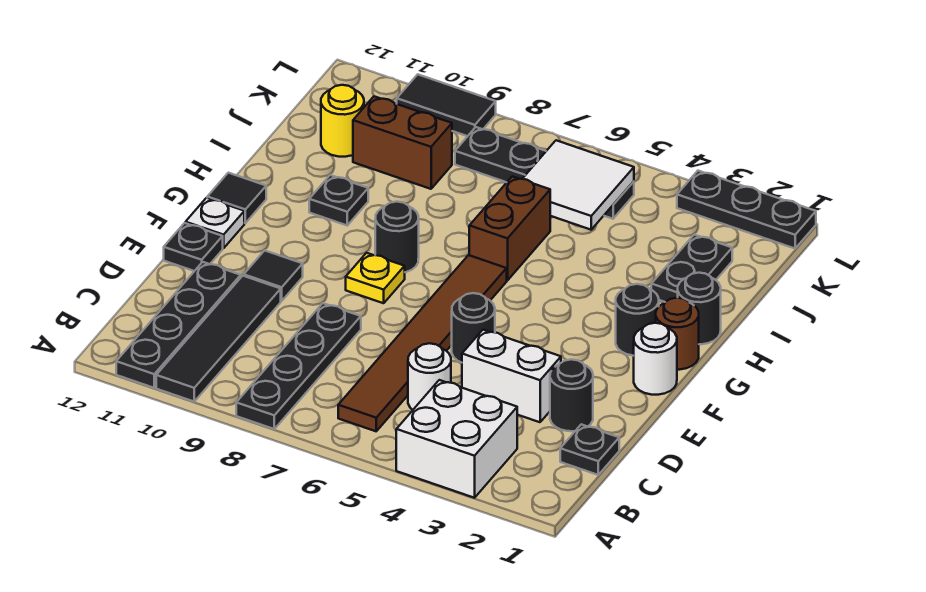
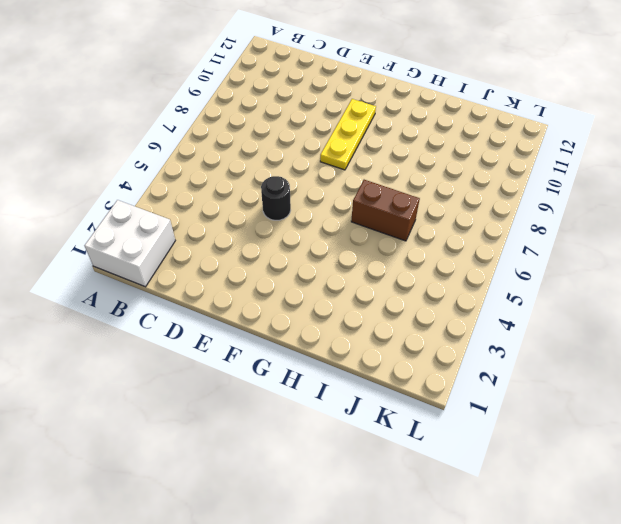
white 2x2 brick [85,200,175,287] -> white 2x2 brick moved to [396,380,517,498]
yellow 1x3 plate [320,99,376,170] -> yellow 1x1 plate [346,253,405,303]
none -> black 1x4 plate [236,303,361,429]
none -> black 1x4 tile [156,276,281,401]
none -> black 1x4 plate [116,262,241,388]

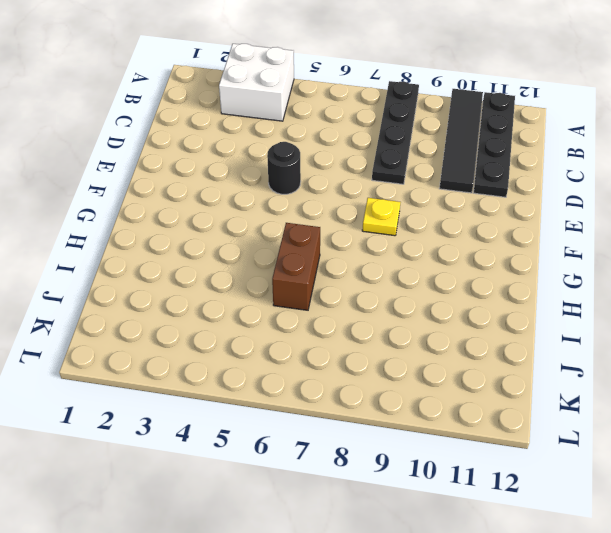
none -> brown 1x6 tile [338,255,507,431]
none -> black 1x1 plate [560,424,619,475]
none -> white 1x1 round brick [408,343,451,410]

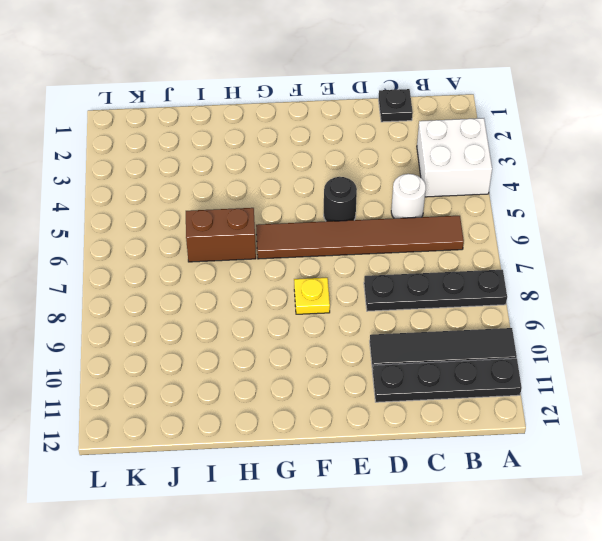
none -> black 1x1 round brick [550,359,593,431]
none -> white 1x2 brick [462,330,561,422]
none -> black 1x1 tile [244,250,303,301]

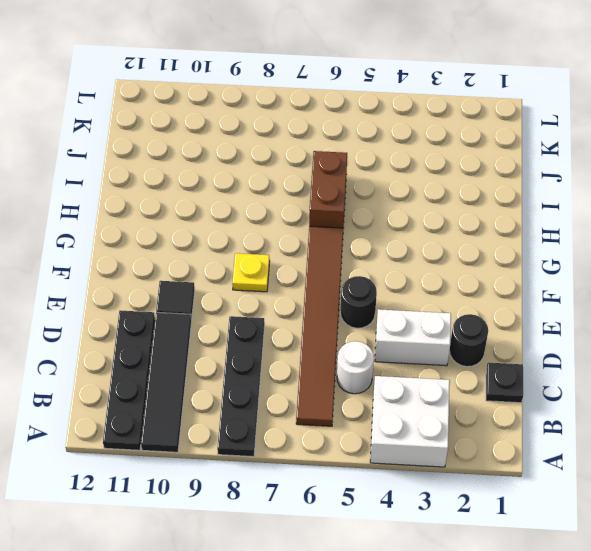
none -> black 1x1 plate [164,223,223,271]
none -> white 1x1 round brick [634,323,677,395]
none -> white 1x1 plate [186,198,244,248]

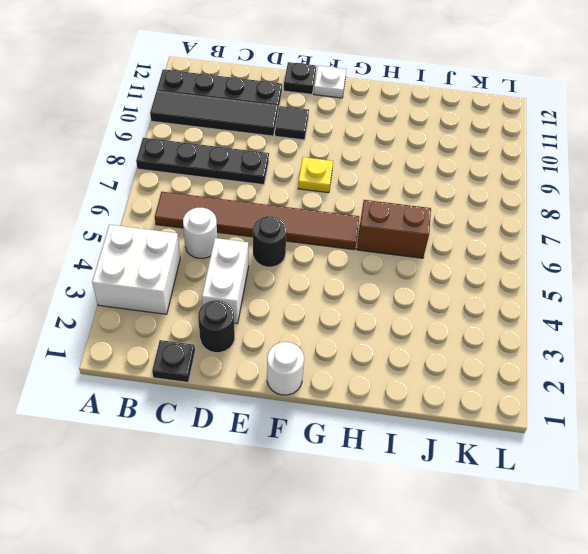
none -> brown 1x1 round brick [656,298,699,370]
none -> black 1x1 round brick [616,284,659,356]
none -> black 1x1 round brick [375,202,419,272]

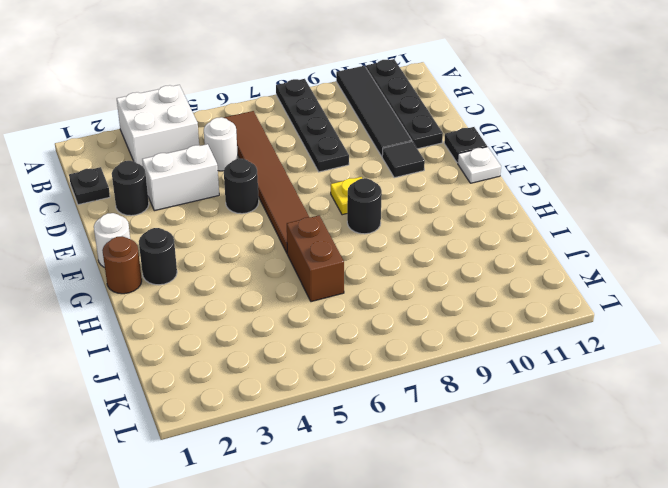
none -> black 1x1 tile [207,173,266,223]
none -> black 1x1 round brick [678,273,721,344]
none -> black 1x1 plate [309,175,368,225]

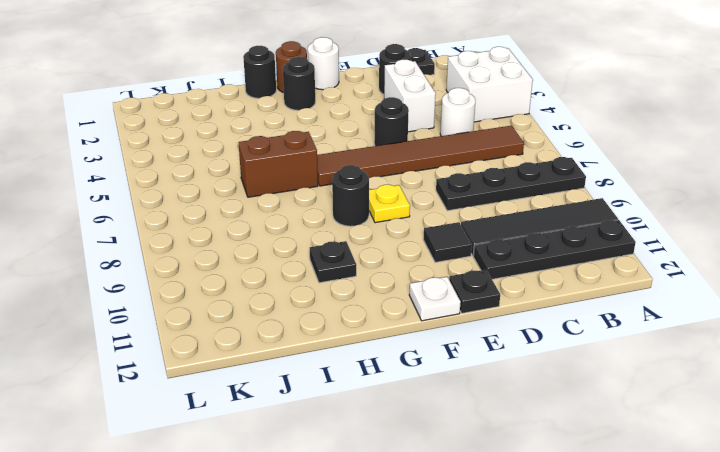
none -> black 1x1 tile [207,173,266,223]
none -> black 1x2 plate [651,235,732,302]
none -> brown 1x2 brick [353,96,452,189]

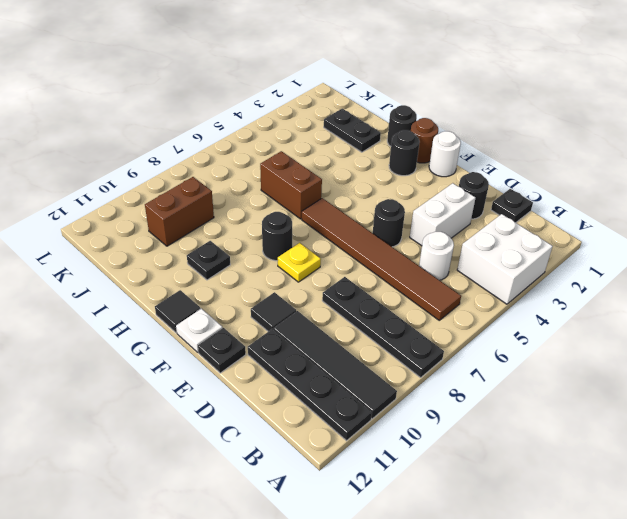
none -> yellow 1x1 round brick [321,85,364,157]
none -> black 1x4 plate [455,127,634,219]
none -> black 1x3 plate [677,171,816,248]

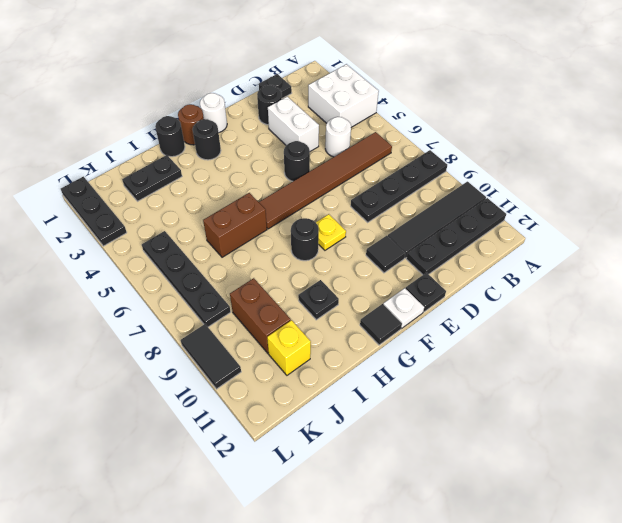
yellow 1x1 brick [267,320,311,375] -> yellow 1x1 round brick [321,85,364,157]
none -> white 2x2 tile [523,140,634,230]

